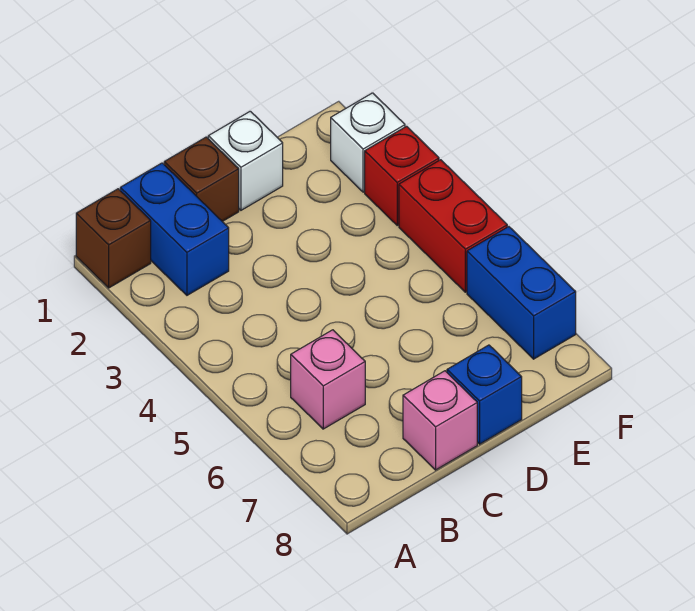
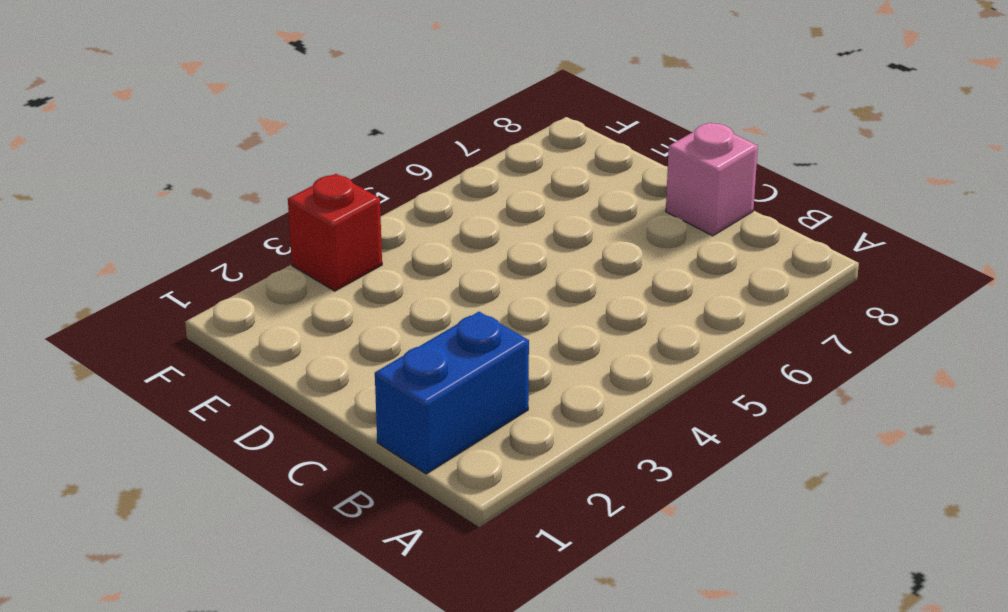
none -> brown 1x1 brick [76,189,151,288]
none -> pink 1x1 brick [291,330,365,429]

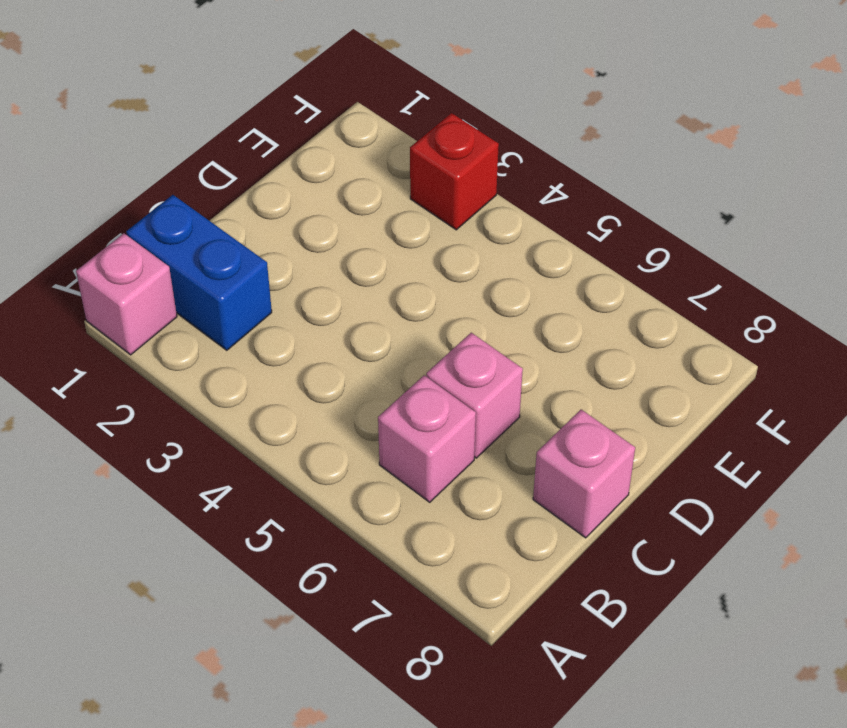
pink 1x1 brick [76,233,177,355] -> brown 1x1 brick [76,189,151,288]
pink 1x1 brick [426,333,523,458] -> none
none -> brown 1x1 brick [164,137,239,221]
none -> white 1x1 brick [208,111,283,210]

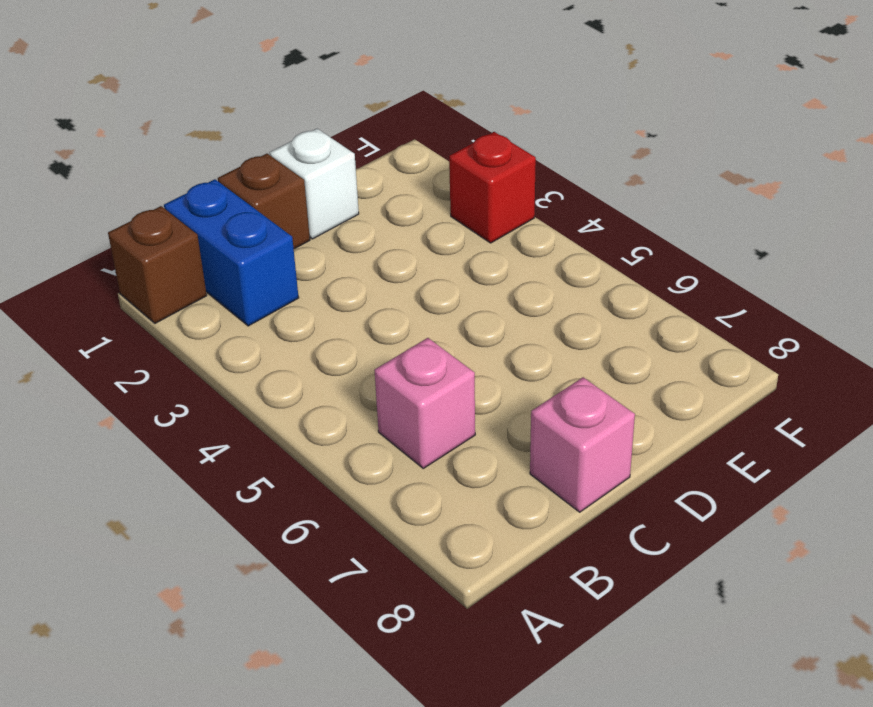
none -> blue 1x1 brick [447,345,522,444]
none -> white 1x1 brick [331,93,405,192]

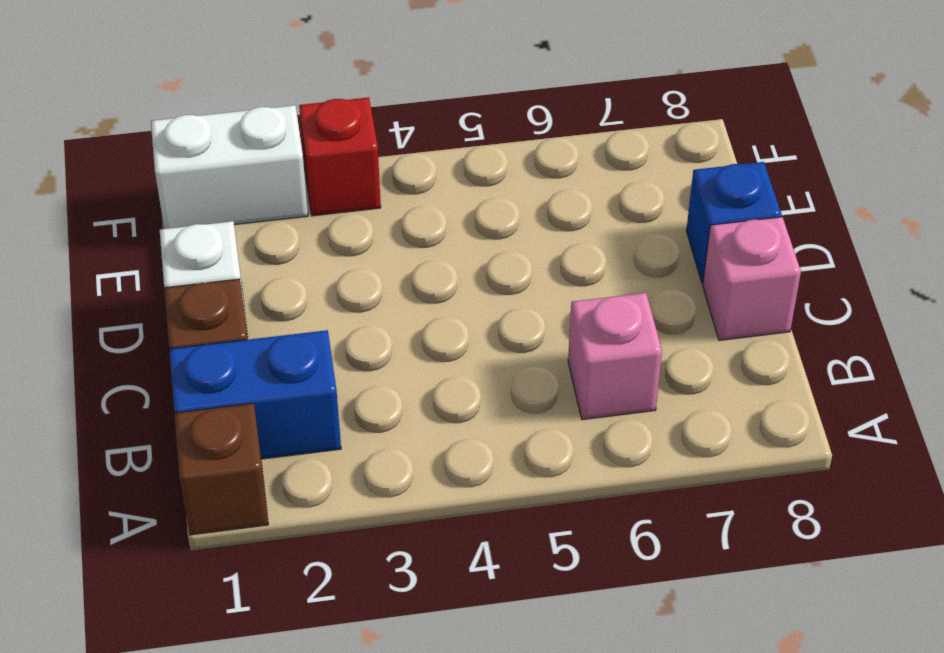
white 1x2 brick [151,105,308,229] -> white 1x1 brick [331,93,405,192]
none -> red 1x2 brick [399,160,507,292]
none -> blue 1x2 brick [467,227,576,359]

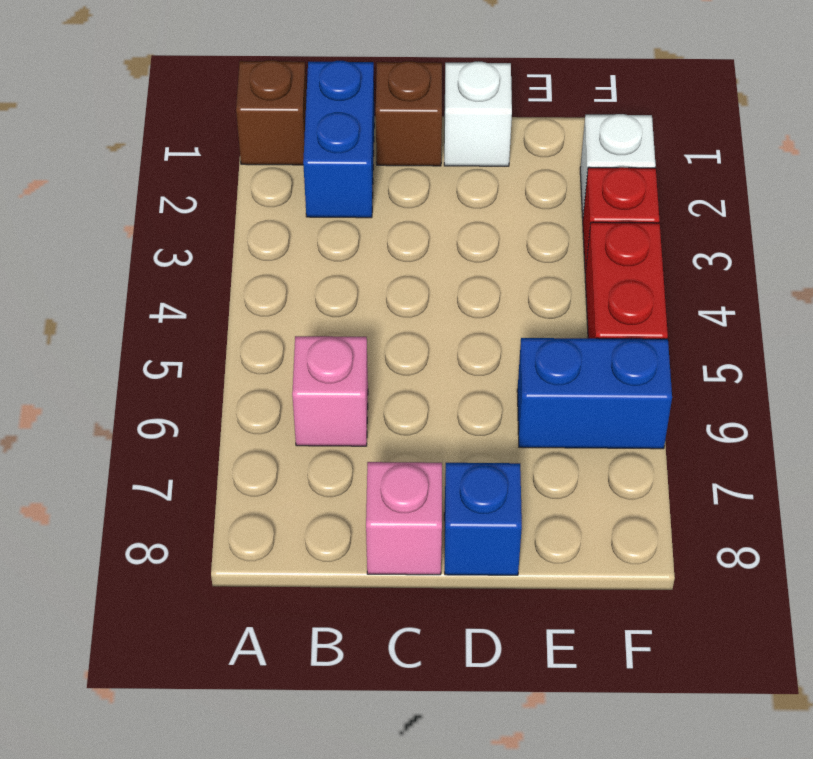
blue 1x2 brick [517,338,672,449] -> blue 1x2 brick turned to [467,227,576,359]

